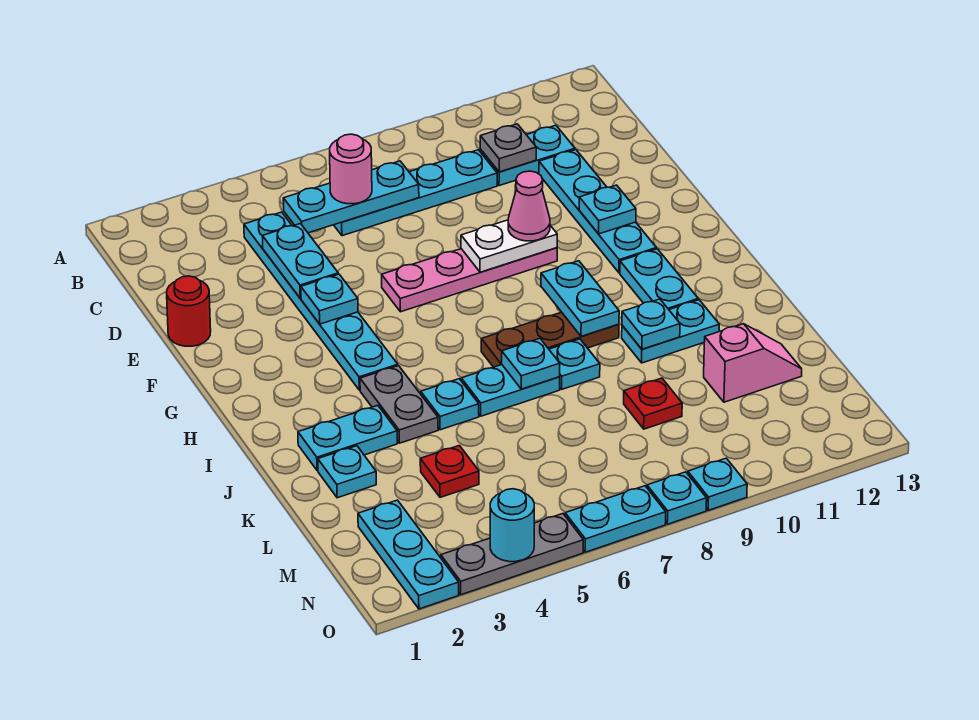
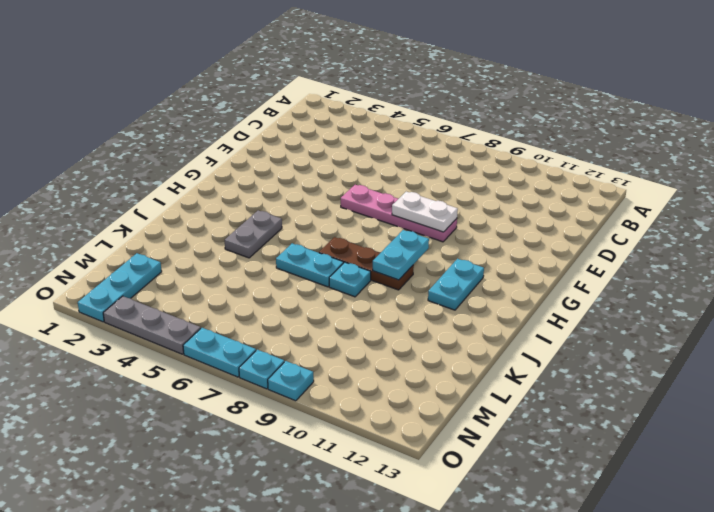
none -> cyan 1x6 plate [244,212,398,390]
none -> cyan 1x4 plate [334,150,497,236]
none -> cyan 1x2 plate [480,125,575,186]
none -> cyan 1x4 plate [539,150,656,273]

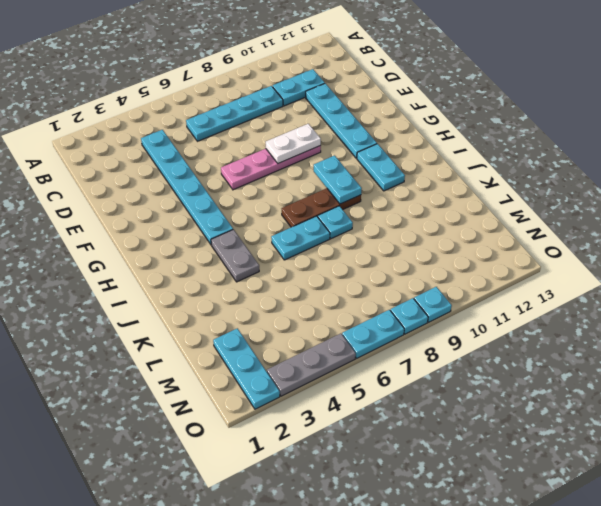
none -> red 1x1 round brick [167,276,211,346]
none -> cyan 1x2 plate [298,406,397,471]
none -> cyan 1x1 plate [421,379,479,430]
none -> cyan 1x2 plate [622,300,719,363]

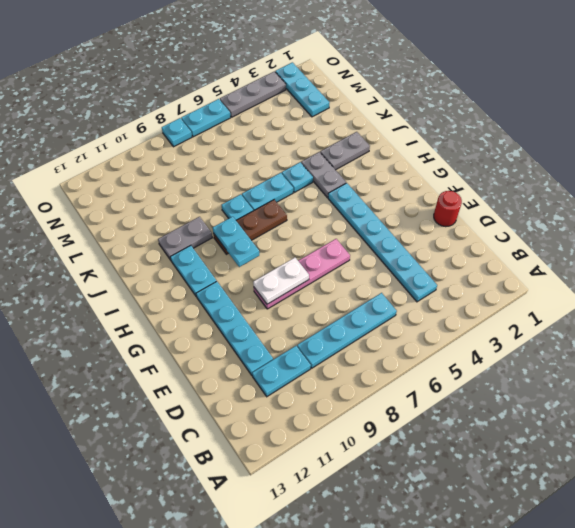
grey 1x2 plate [320,132,370,170] -> cyan 1x2 plate [298,406,397,471]
grey 1x2 plate [158,217,212,260] -> cyan 1x2 plate [622,300,719,363]
none -> cyan 1x1 plate [318,446,376,498]
none -> red 1x1 plate [420,445,479,497]
none -> red 1x1 plate [624,378,682,429]
none -> pink 1x2 slope [704,324,802,402]

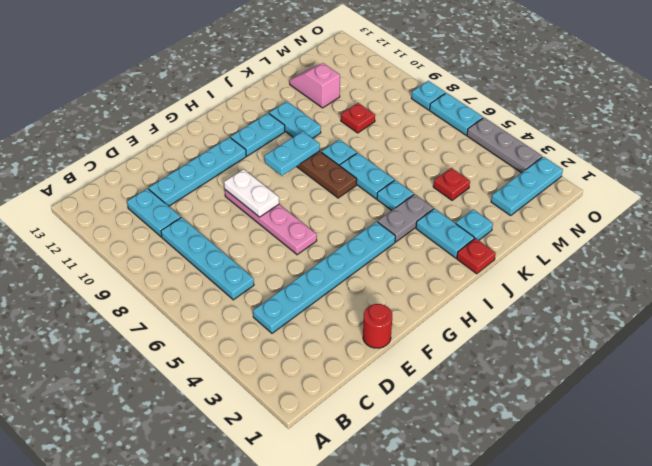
red 1x1 plate [457,238,496,274] -> none
none -> cyan 1x1 plate [688,458,747,510]
none -> cyan 1x3 plate [283,161,419,233]
none -> grey 1x1 plate [480,124,536,172]
none -> cyan 1x2 plate [262,224,338,298]

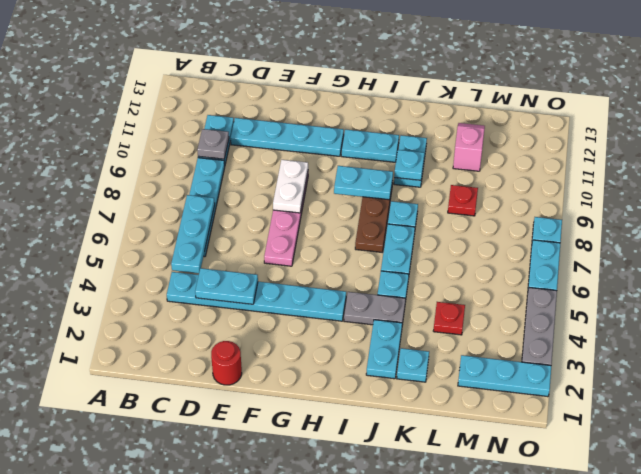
none -> cyan 1x1 plate [688,458,747,510]
none -> cyan 1x1 plate [301,274,358,324]
none -> cyan 1x1 plate [579,185,636,234]
none -> cyan 1x1 plate [502,338,560,389]

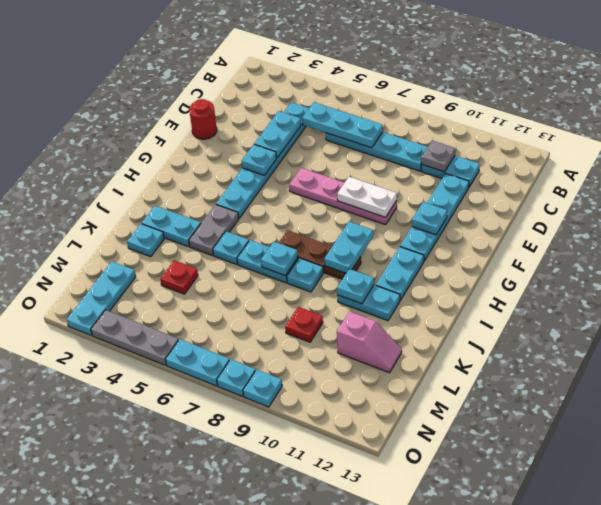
none -> cyan 1x1 round brick [490,489,534,562]
none -> pink 1x1 round brick [330,134,372,204]
none -> pink 1x1 cone [508,171,550,241]

